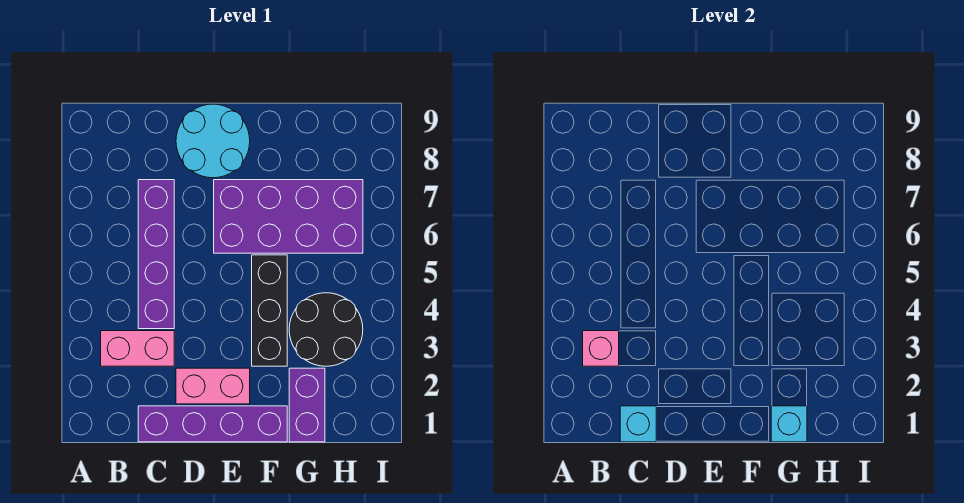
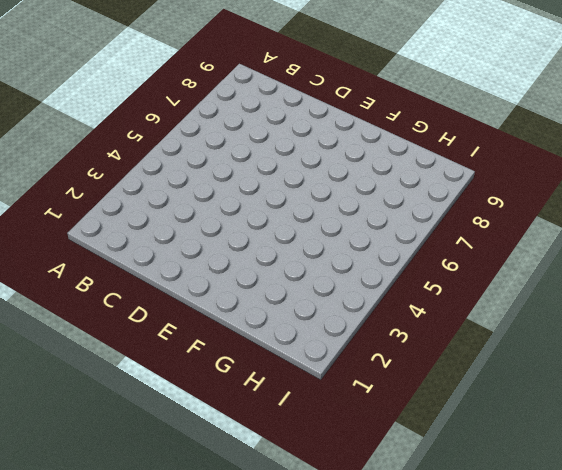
none -> pink 1x2 brick [101,331,174,366]
none -> purple 1x4 brick [138,406,287,442]
none -> purple 1x4 brick [138,180,174,329]

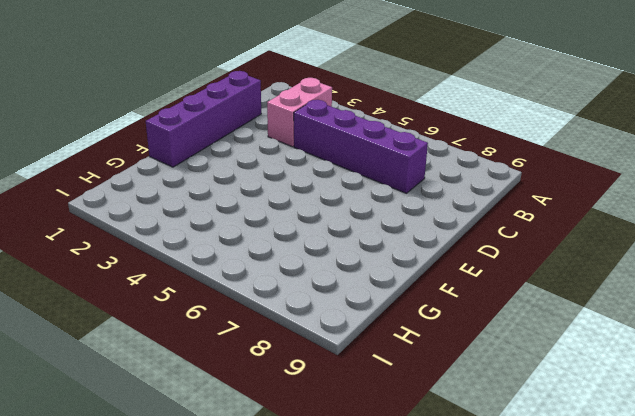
none -> pink 1x2 brick [176,368,250,404]
none -> cyan 2x2 round brick [176,104,250,178]
none -> purple 2x4 brick [214,180,363,253]

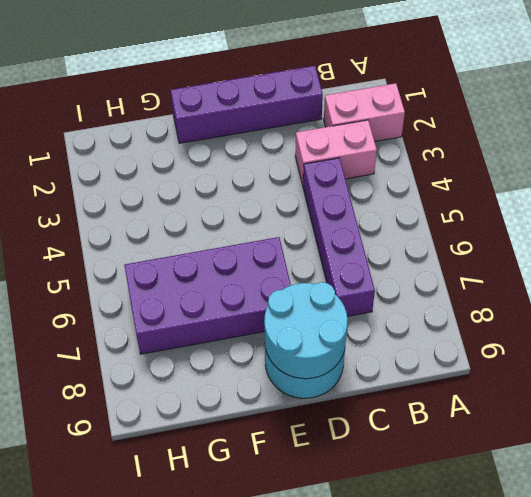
pink 1x2 brick [324,83,405,141] -> pink 1x2 brick moved to [176,368,250,404]
cyan 2x2 round brick [264,282,348,379] -> none
none -> black 1x3 brick [252,255,287,366]
none -> purple 1x2 brick [289,368,325,442]
none -> black 2x2 round brick [289,293,363,366]

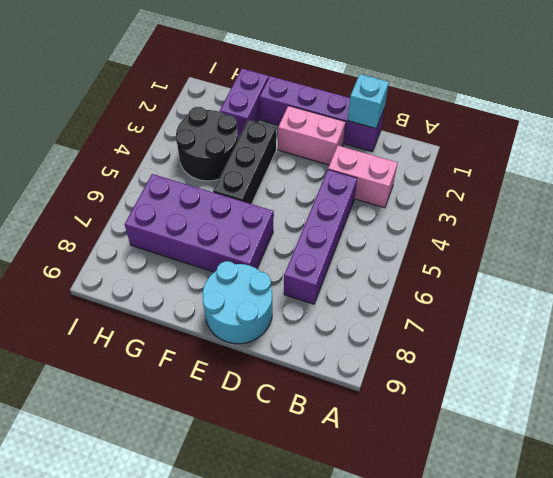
none -> pink 1x1 brick [583,331,619,366]
none -> cyan 1x1 brick [771,406,807,442]

